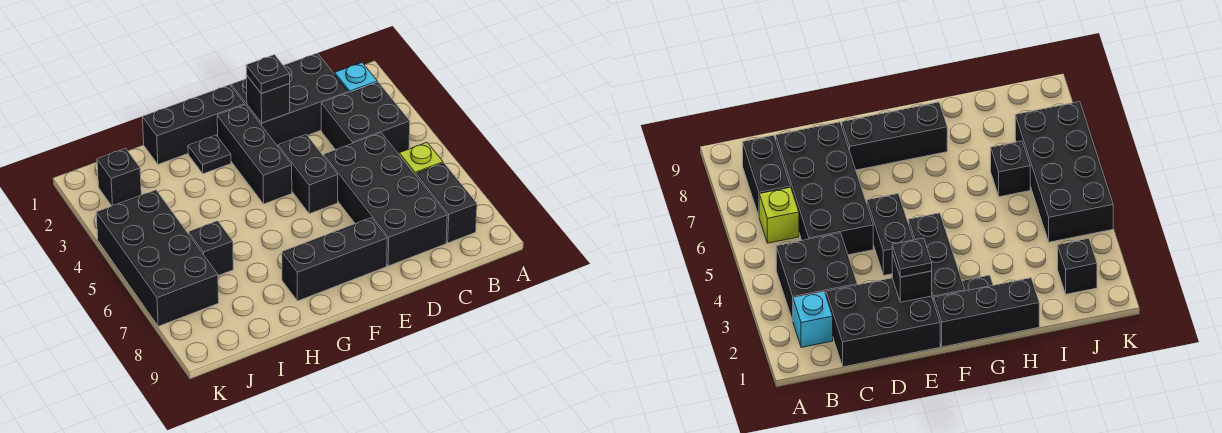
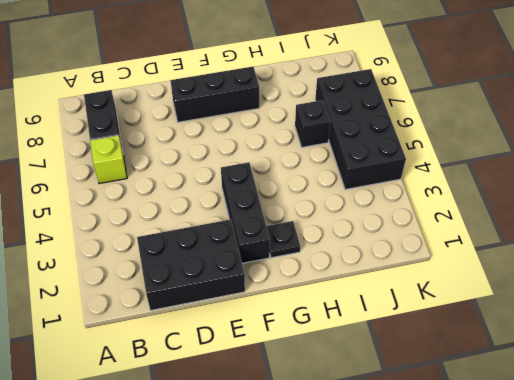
none -> cyan 1x1 brick [335,63,377,93]
none -> black 2x2 brick [321,82,410,154]
none -> black 2x4 brick [324,133,447,266]

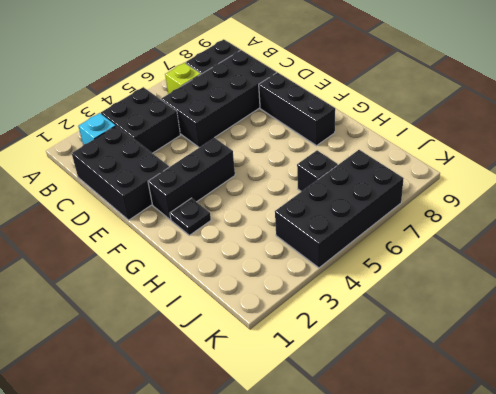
none -> black 1x2 brick [278,135,338,214]
none -> black 1x3 brick [143,85,245,164]
none -> black 1x1 brick [97,148,141,206]

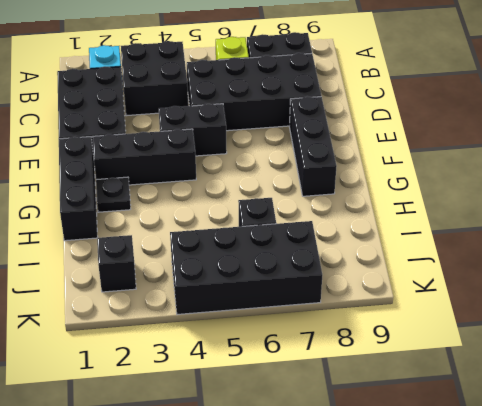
none -> black 1x1 brick [246,75,290,123]
none -> black 1x1 plate [246,55,290,94]

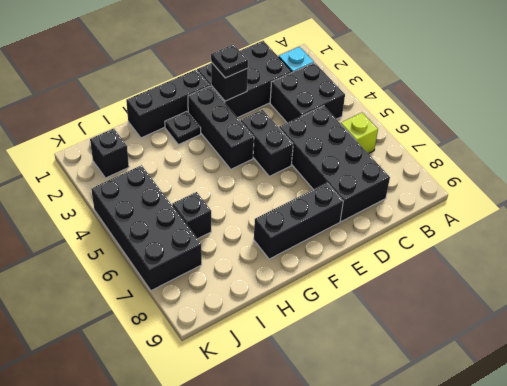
none -> black 1x2 brick [416,163,477,243]

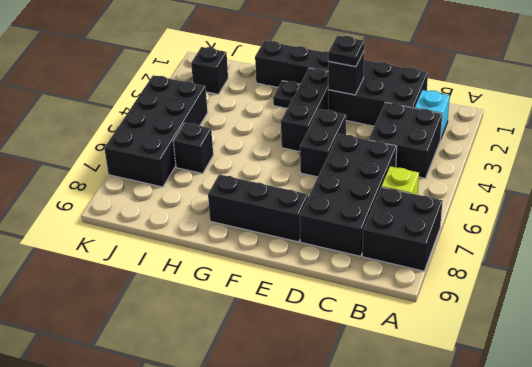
black 2x2 brick [362,187,443,271] -> black 1x2 brick [416,163,477,243]

